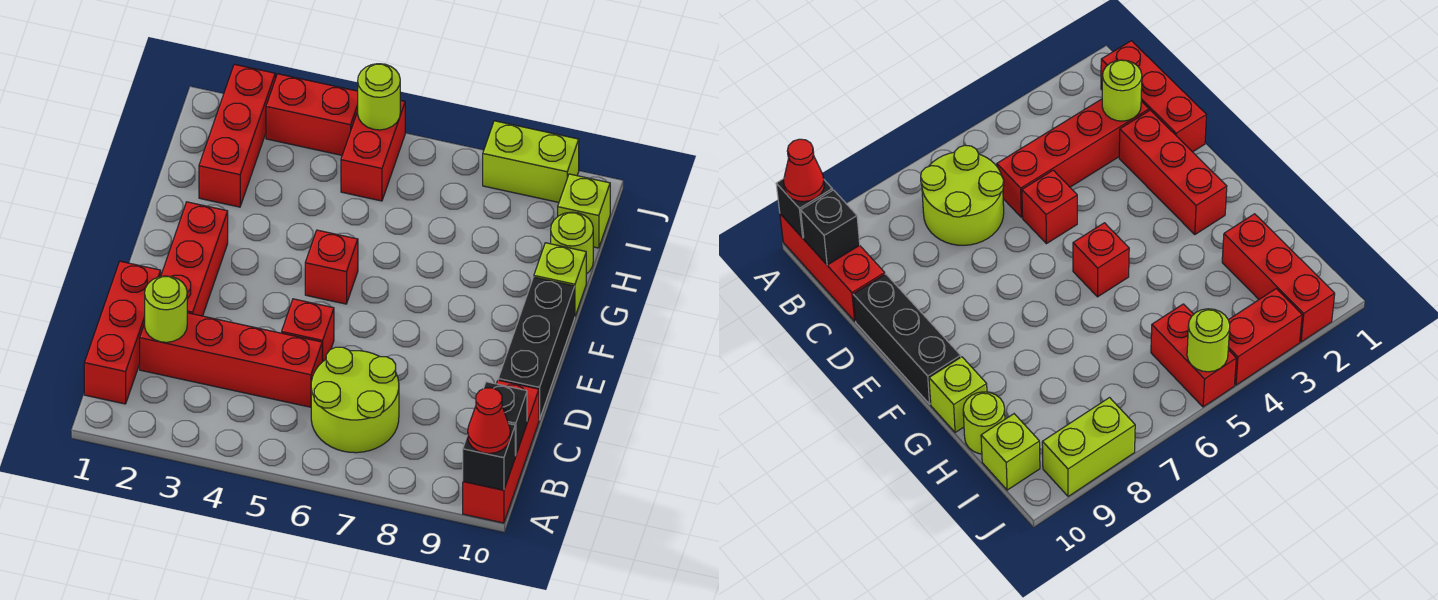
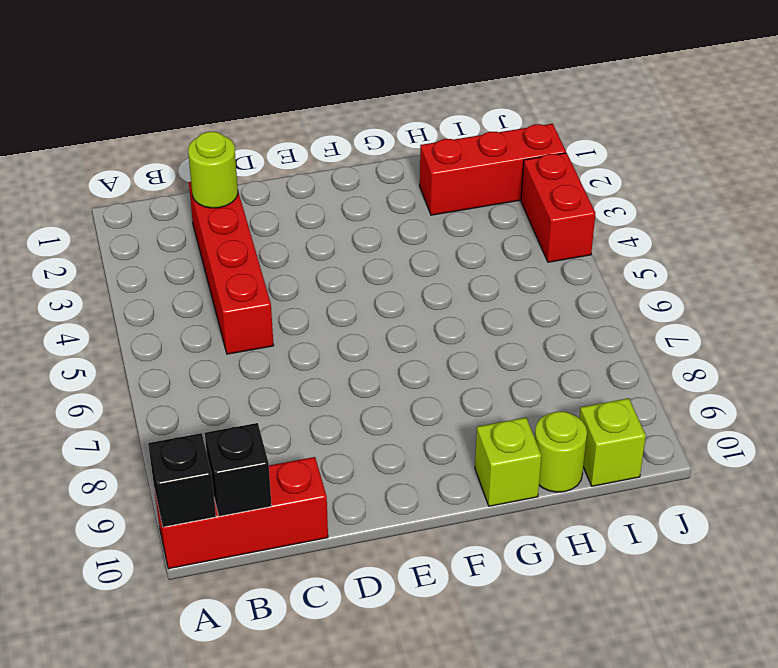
none -> red 1x3 brick [84,261,161,404]
none -> lime 2x2 round brick [311,347,399,453]
none -> red 1x3 brick [161,202,228,316]

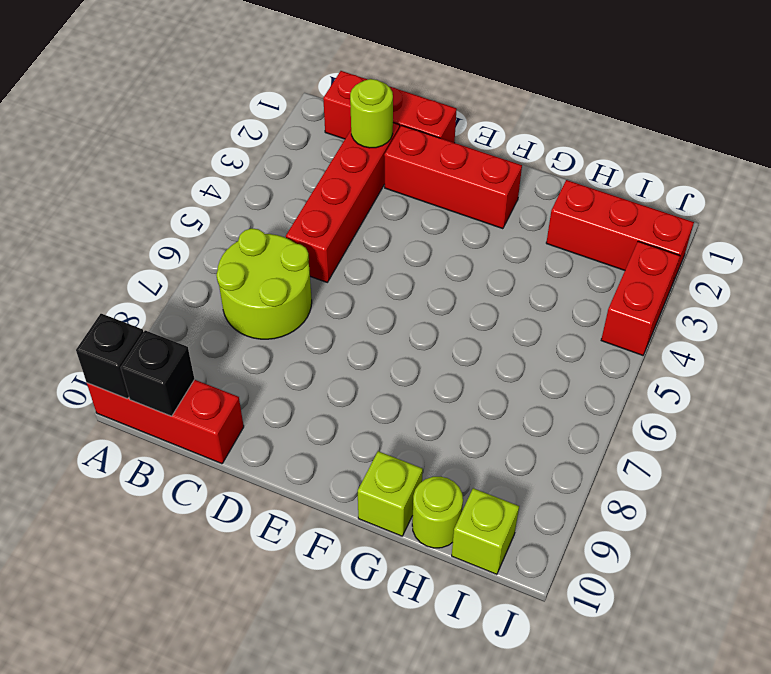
none -> red 1x1 brick [282,299,334,362]
none -> black 1x3 brick [498,277,575,420]
none -> red 1x1 brick [305,230,358,304]

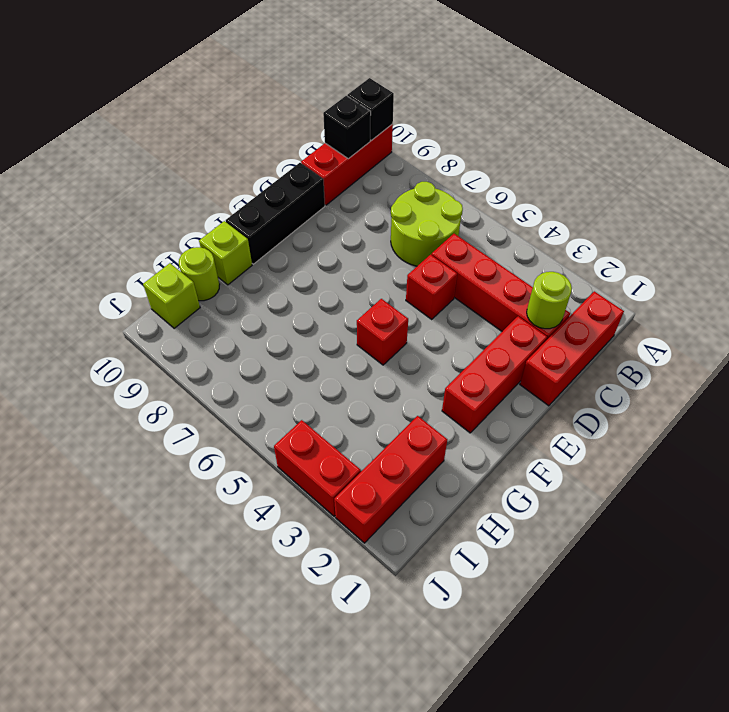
none -> red 1x2 brick [341,100,405,201]
none -> lime 1x2 brick [483,121,579,202]
none -> lime 1x1 round brick [358,64,400,130]

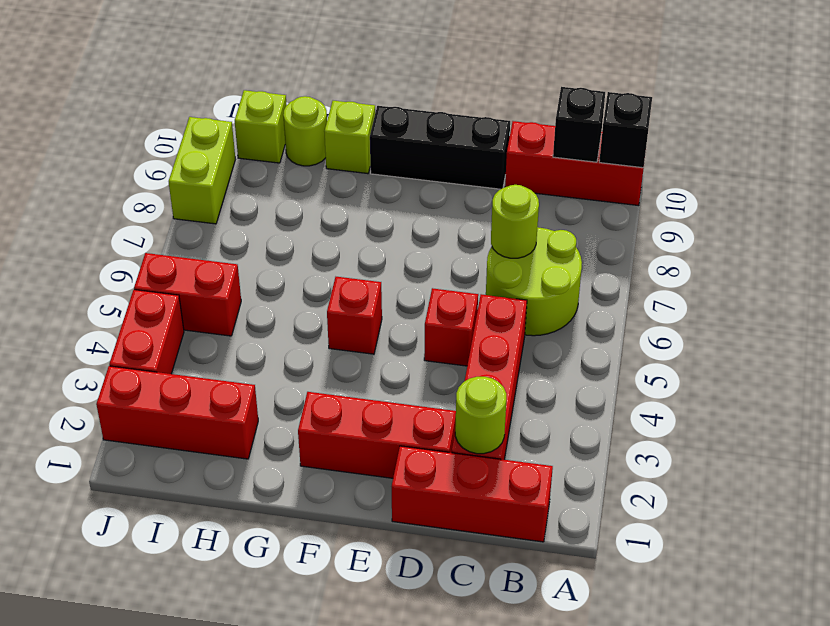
lime 1x1 round brick [491,185,539,258] -> lime 1x1 round brick moved to [358,64,400,130]
none -> red 1x1 cone [468,388,510,453]

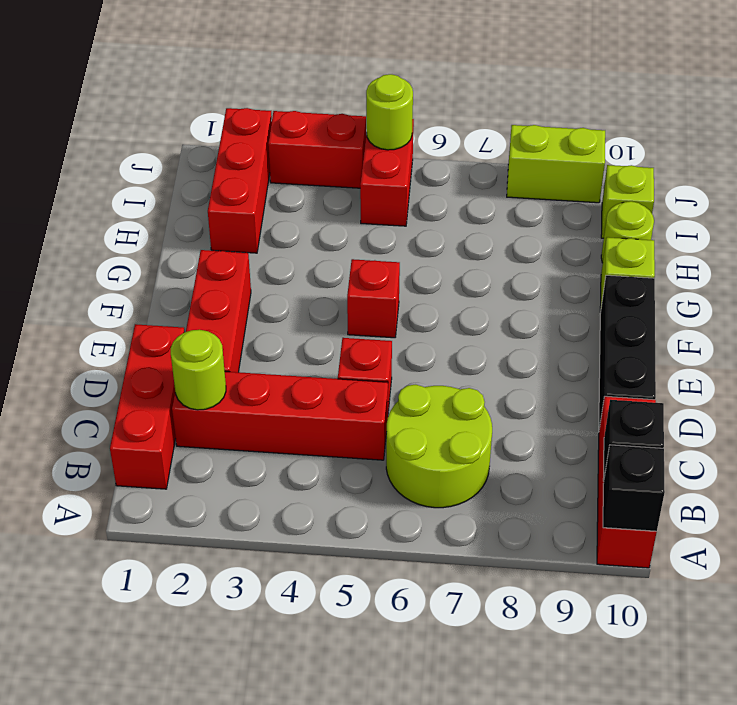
none -> red 1x1 cone [468,388,510,453]

